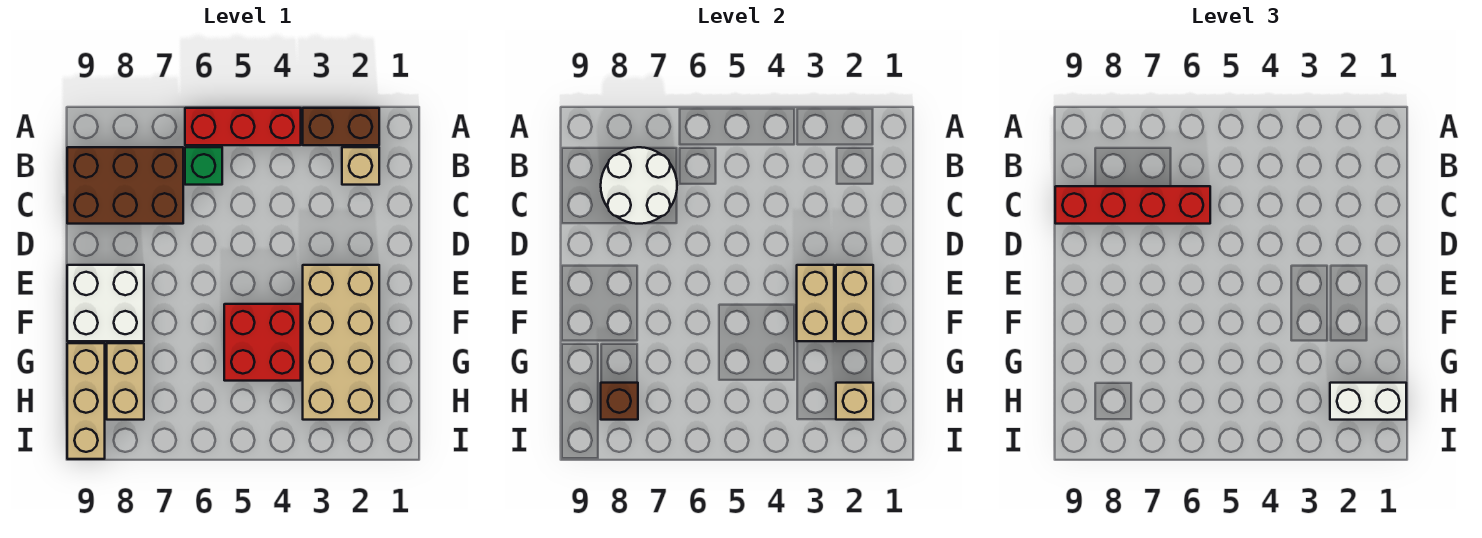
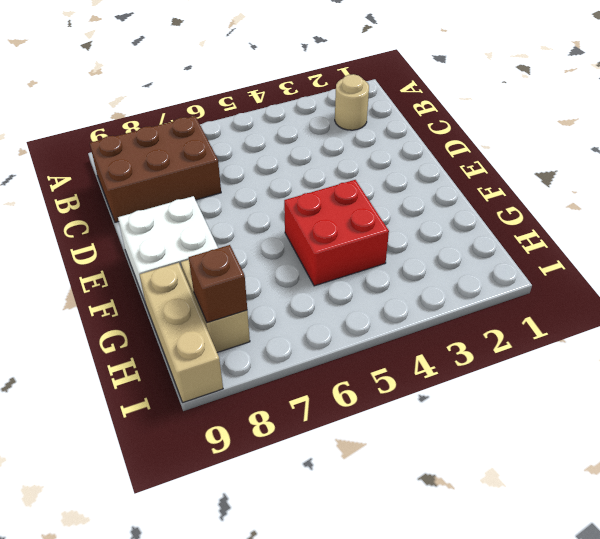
tan 1x1 round brick [335,74,369,130] -> tan 1x1 brick [342,147,379,185]
none -> brown 1x2 brick [303,108,379,145]
none -> red 1x3 brick [185,108,301,145]
none -> green 1x1 brick [185,147,222,185]

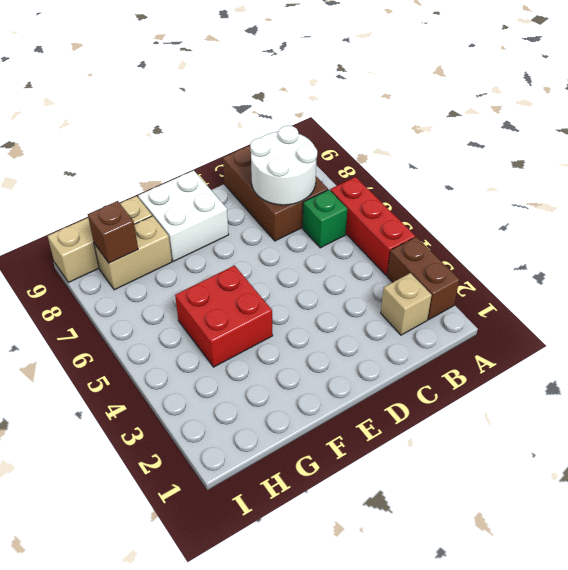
none -> tan 2x4 brick [303,265,379,420]
none -> tan 1x2 brick [836,265,873,341]
none -> tan 1x2 brick [797,265,834,341]

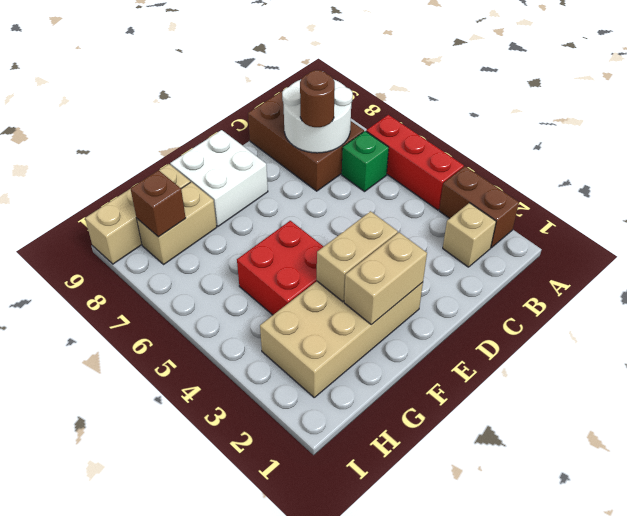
brown 1x1 round brick [300,70,335,127] -> red 1x4 brick [1055,186,1210,224]
none -> tan 1x1 brick [836,383,873,420]
none -> white 1x2 brick [1330,383,1406,420]

